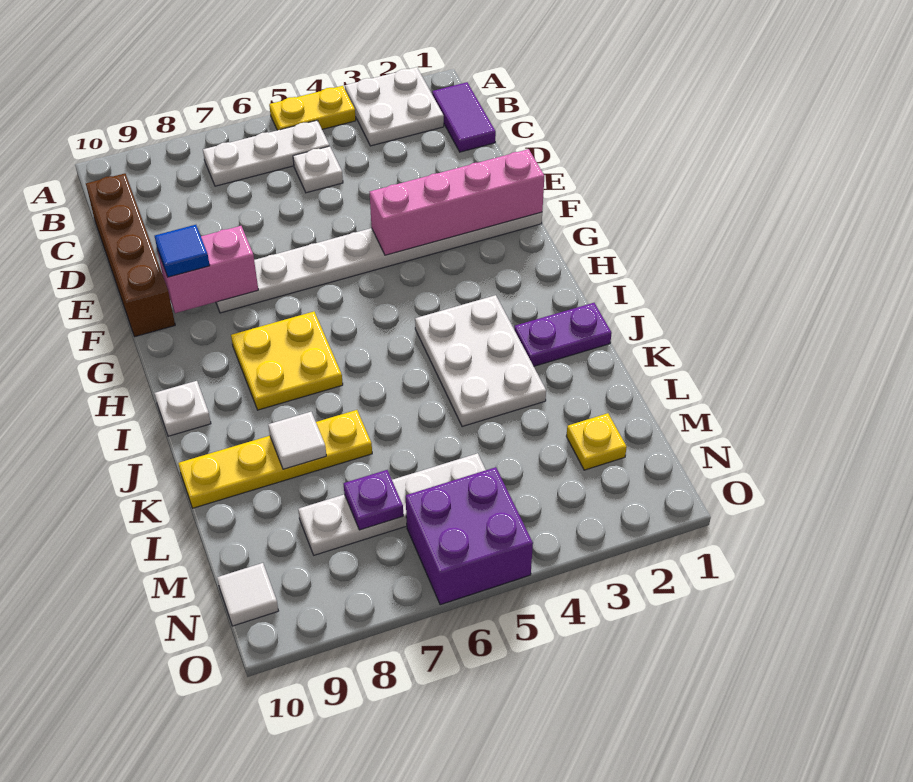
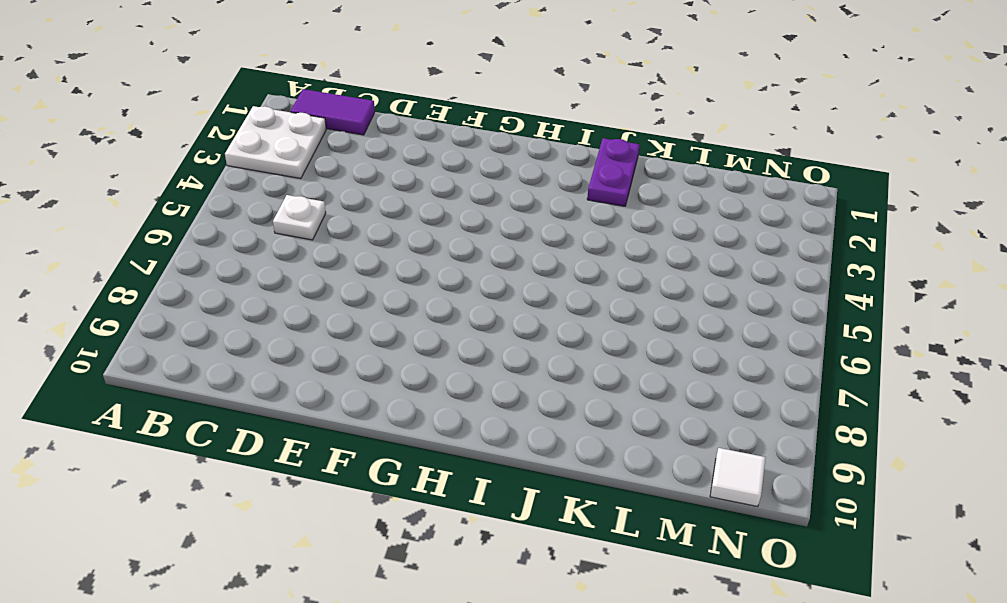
none -> yellow 1x2 plate [269,86,356,130]
none -> white 1x3 plate [203,120,329,186]
none -> brown 1x4 brick [86,174,175,337]

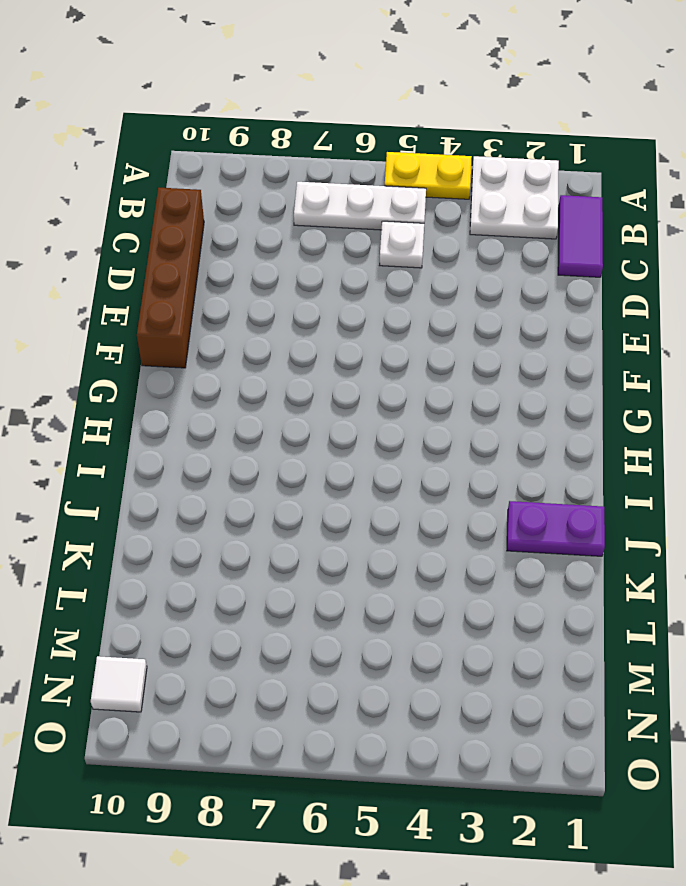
none -> white 1x8 plate [216,212,542,313]
none -> yellow 2x2 plate [231,312,343,410]
none -> white 2x3 plate [415,295,546,427]

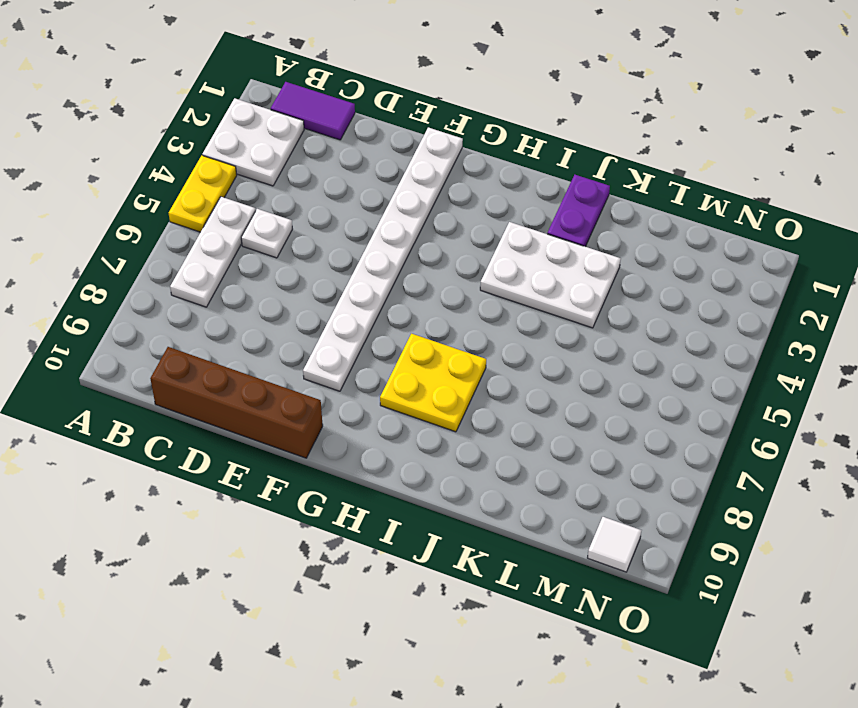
none -> white 1x1 plate [155,381,211,436]
none -> yellow 1x4 plate [178,410,372,508]
none -> yellow 1x1 plate [566,413,627,470]

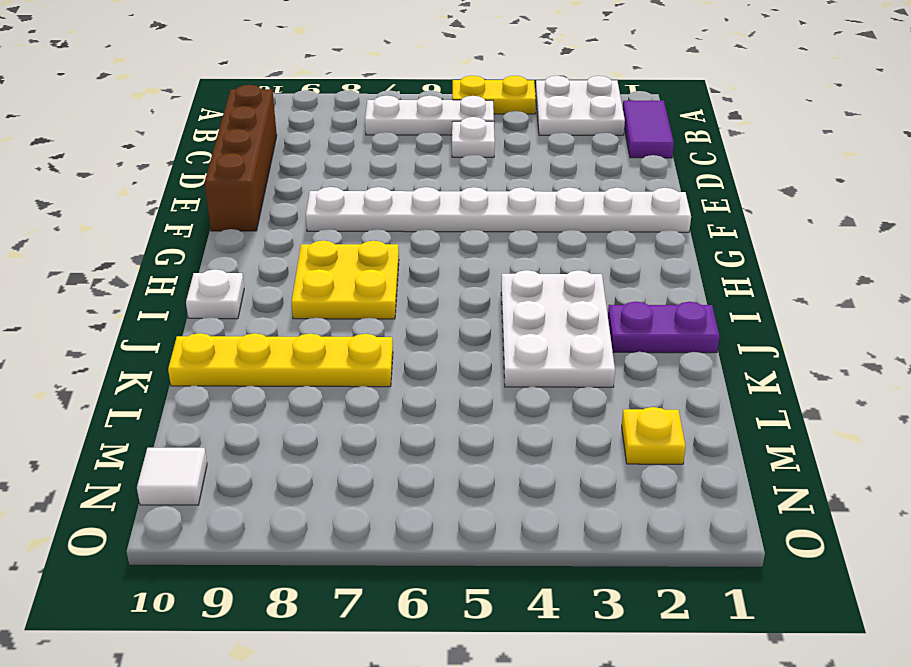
none -> white 1x4 plate [298,453,486,555]
none -> purple 2x2 brick [406,467,533,605]
none -> pink 1x4 brick [370,149,544,255]

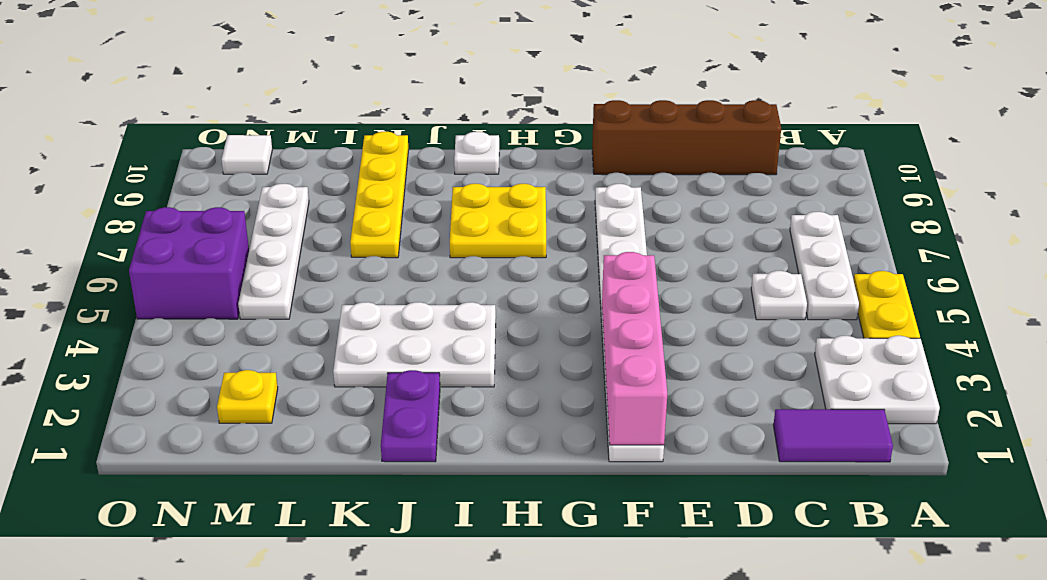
none -> pink 1x2 brick [157,226,258,313]
none -> white 1x1 tile [268,412,326,469]
none -> purple 1x1 plate [343,470,403,530]

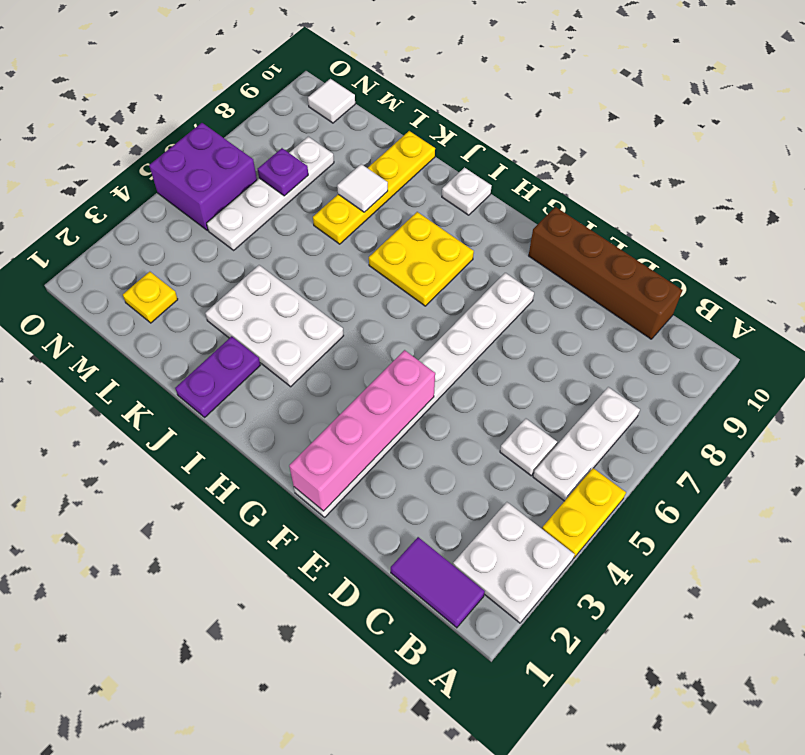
none -> pink 1x2 brick [157,226,258,313]
none -> blue 1x1 tile [155,225,210,277]

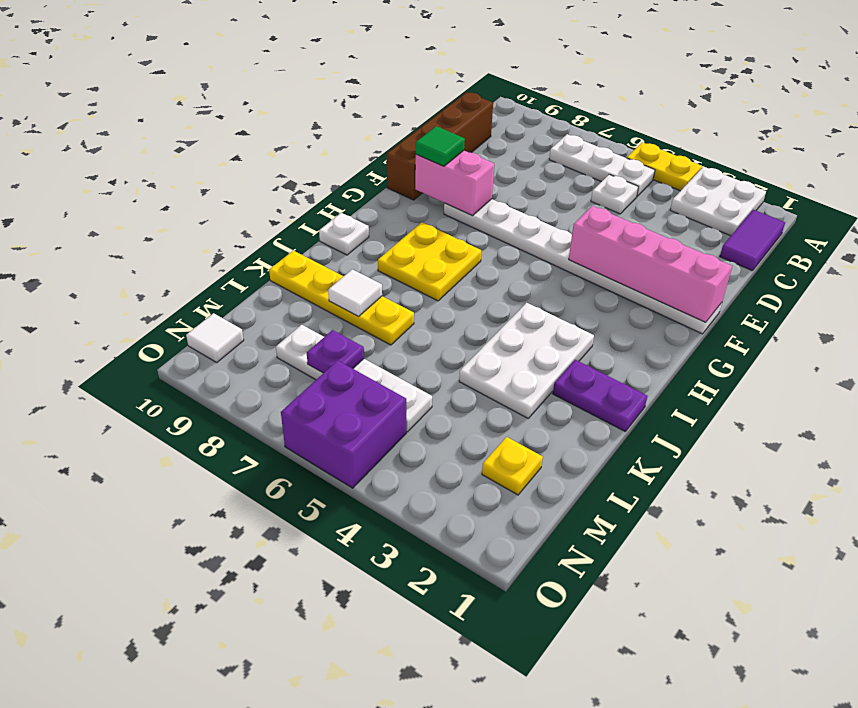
green 1x1 tile [416,126,465,166] -> blue 1x1 tile [155,225,210,277]

